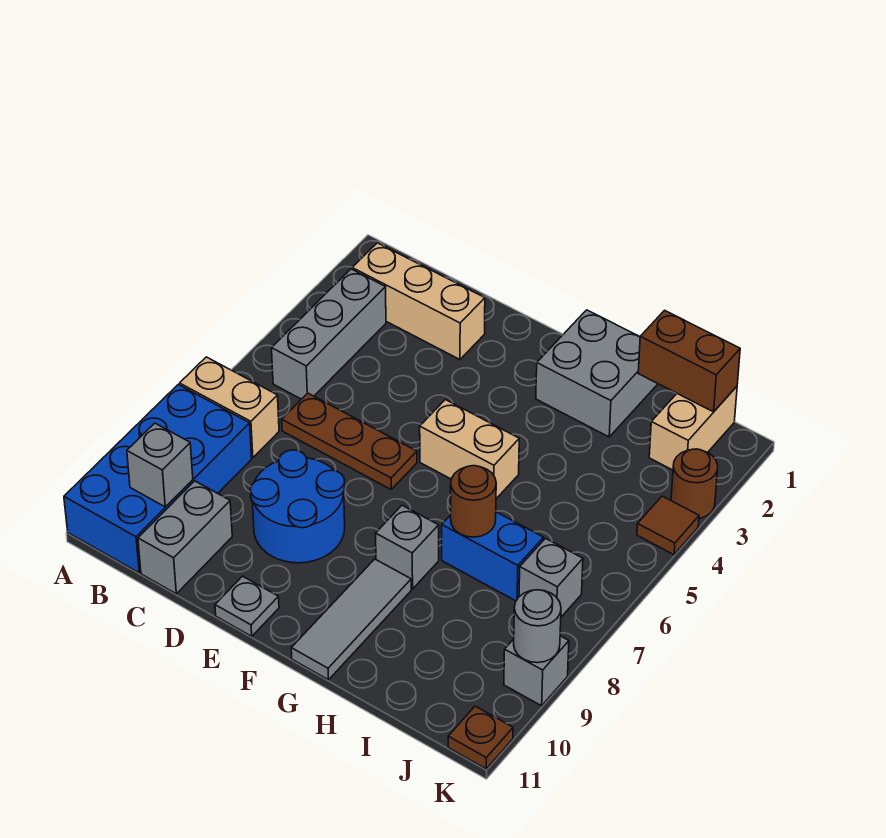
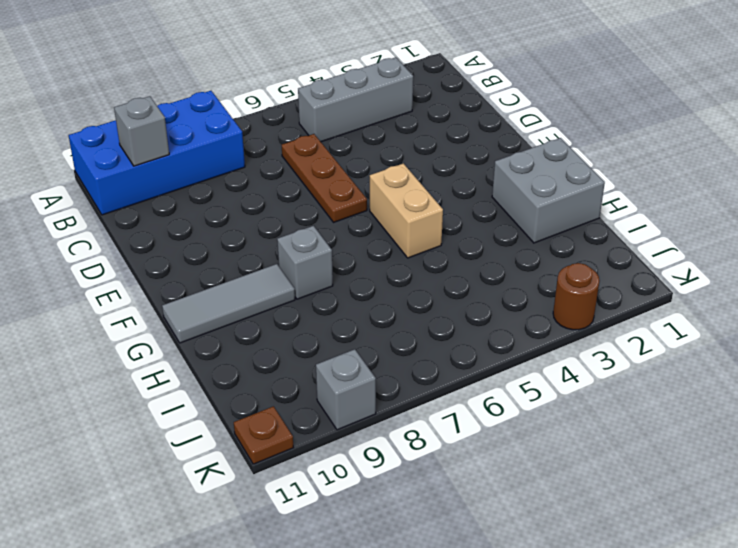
none -> tan 1x2 brick [180,357,279,458]
none -> tan 1x3 brick [352,243,485,359]
none -> grey 1x2 brick [138,481,232,594]

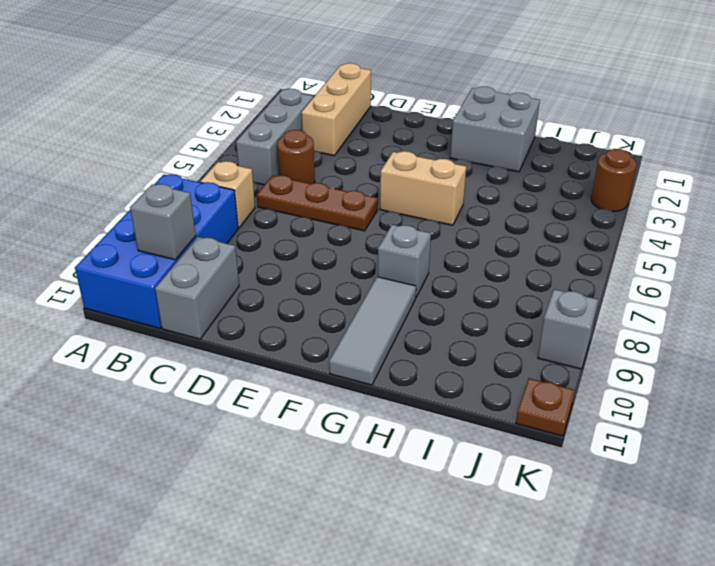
tan 1x1 brick [200,161,255,228] -> tan 1x2 brick [180,357,279,458]
tan 1x3 brick [301,63,371,156] -> tan 1x3 brick turned to [352,243,485,359]
brown 1x1 round brick [277,130,315,184] -> brown 1x1 round brick moved to [451,466,496,537]
none -> blue 2x2 round brick [250,450,345,563]
none -> grey 1x1 plate [215,576,279,636]
none -> blue 1x2 brick [442,512,544,601]

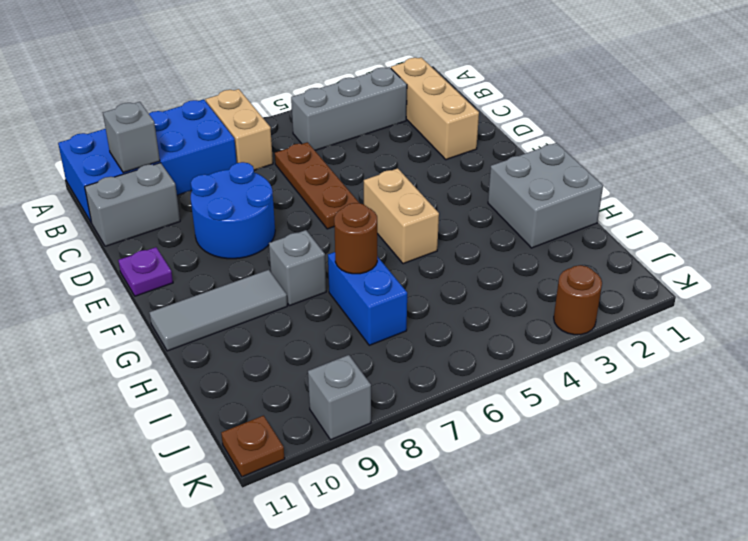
purple 1x1 plate [118,247,173,296] -> grey 1x1 plate [215,576,279,636]
none -> tan 1x2 brick [649,387,737,470]
none -> grey 1x1 brick [519,538,583,617]
none -> brown 1x1 tile [637,496,699,555]

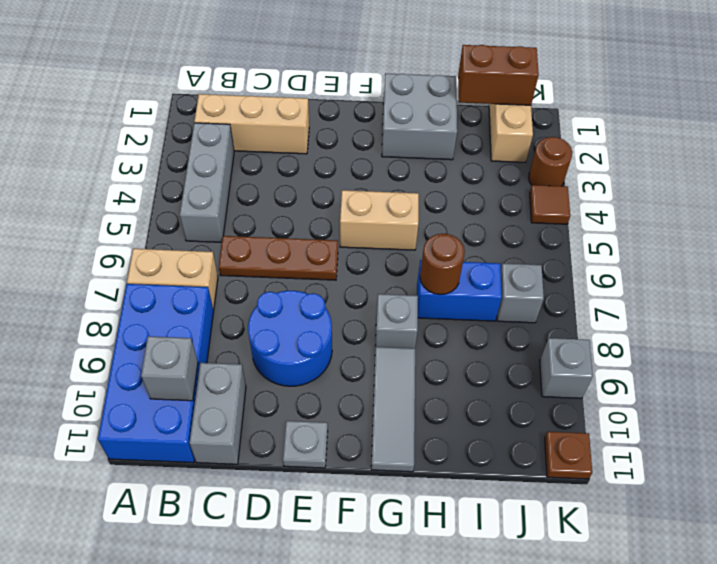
none -> grey 1x1 round brick [514,590,561,663]

